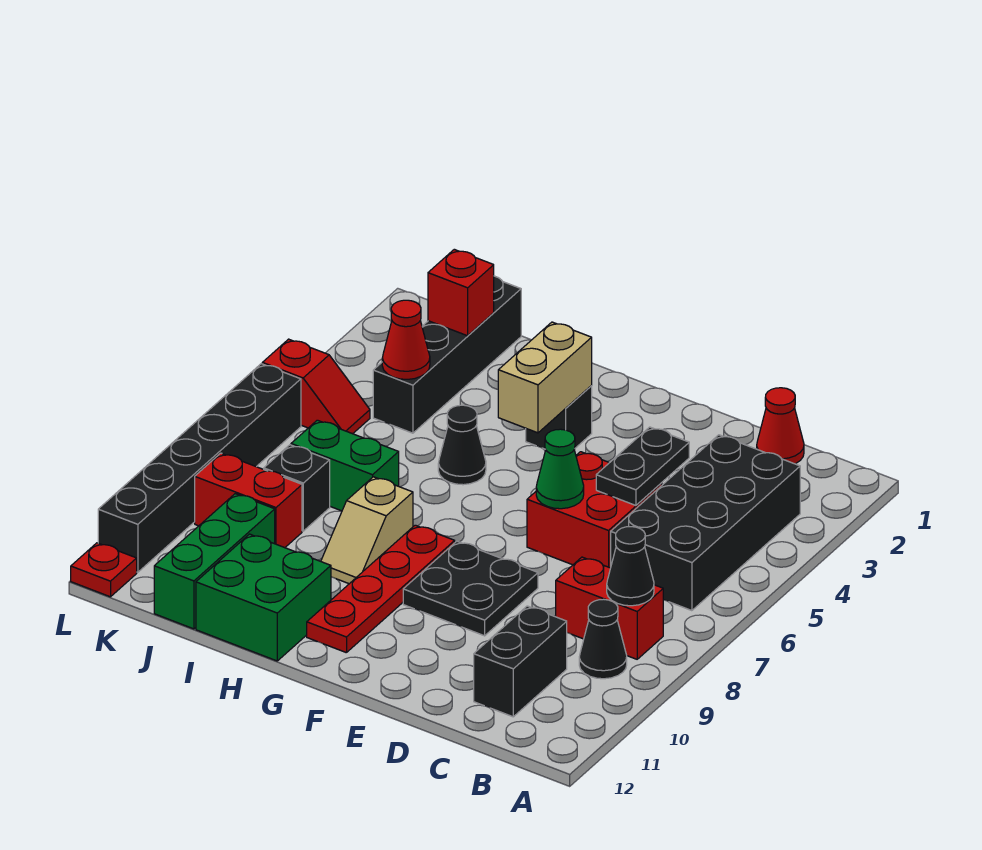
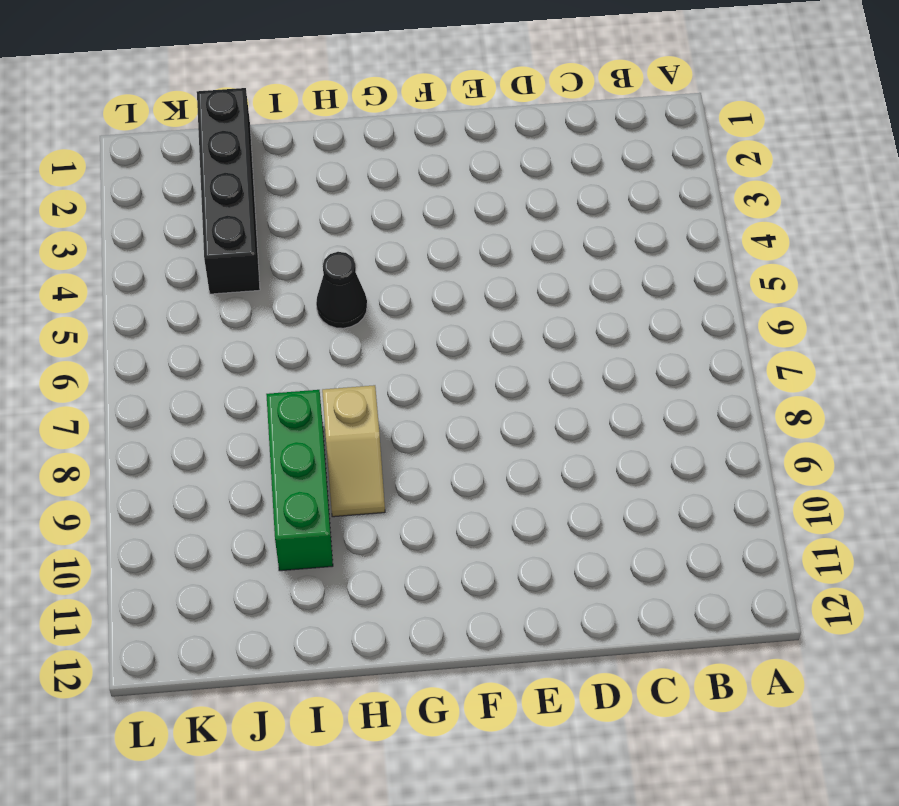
green 1x3 brick [266,390,333,571] -> green 1x3 brick moved to [154,494,275,629]
none -> black 2x4 brick [611,435,800,611]
none -> red 1x2 brick [556,557,663,659]
none -> black 1x1 cone [579,599,627,679]

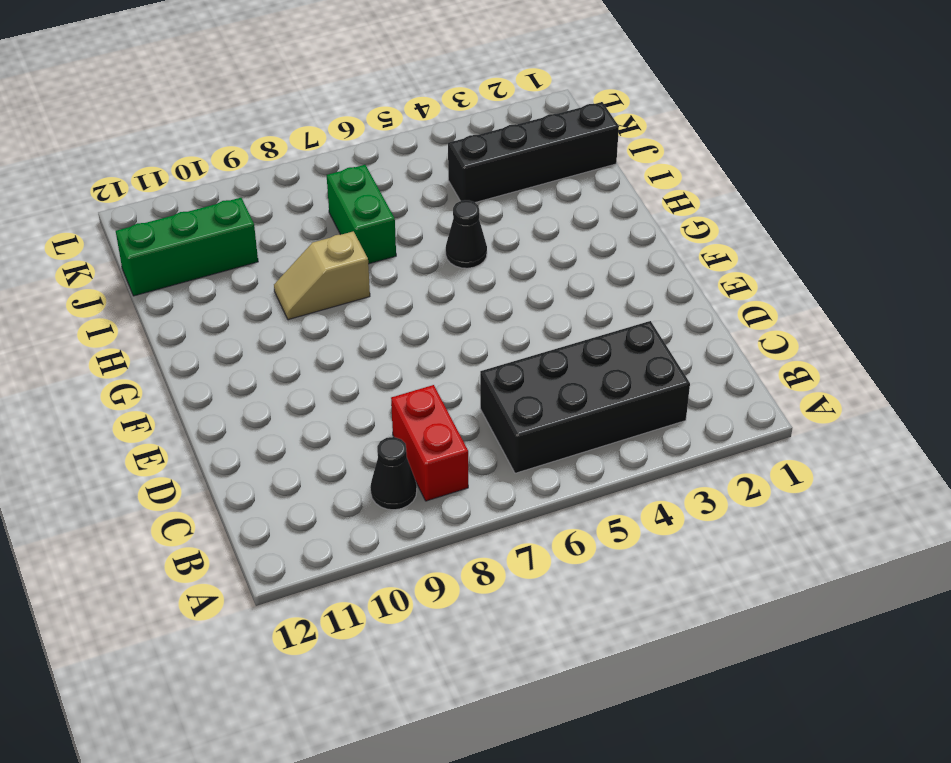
none -> red 1x1 cone [757,388,804,464]
none -> black 1x2 brick [474,606,567,717]
none -> red 2x2 brick [527,452,662,568]

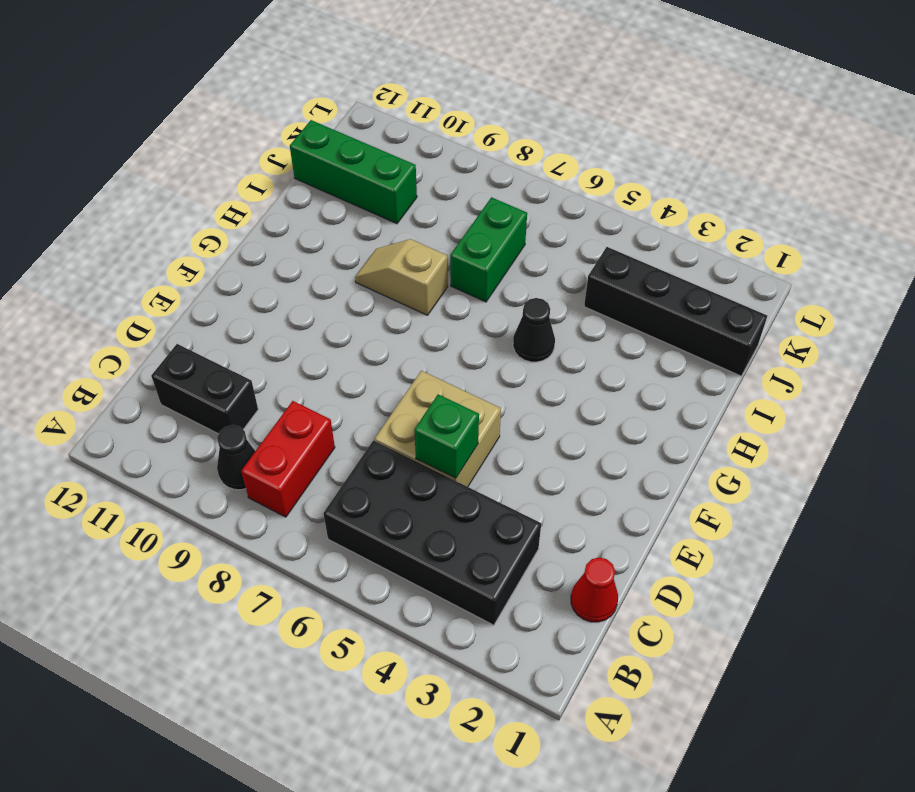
tan 2x2 brick [375,371,501,487] -> red 2x2 brick [527,452,662,568]
green 1x1 brick [414,394,479,478] -> black 1x2 plate [596,427,689,505]
none -> black 2x2 plate [403,541,538,636]
none -> black 1x1 brick [526,386,592,449]
none -> red 1x4 plate [307,525,455,653]

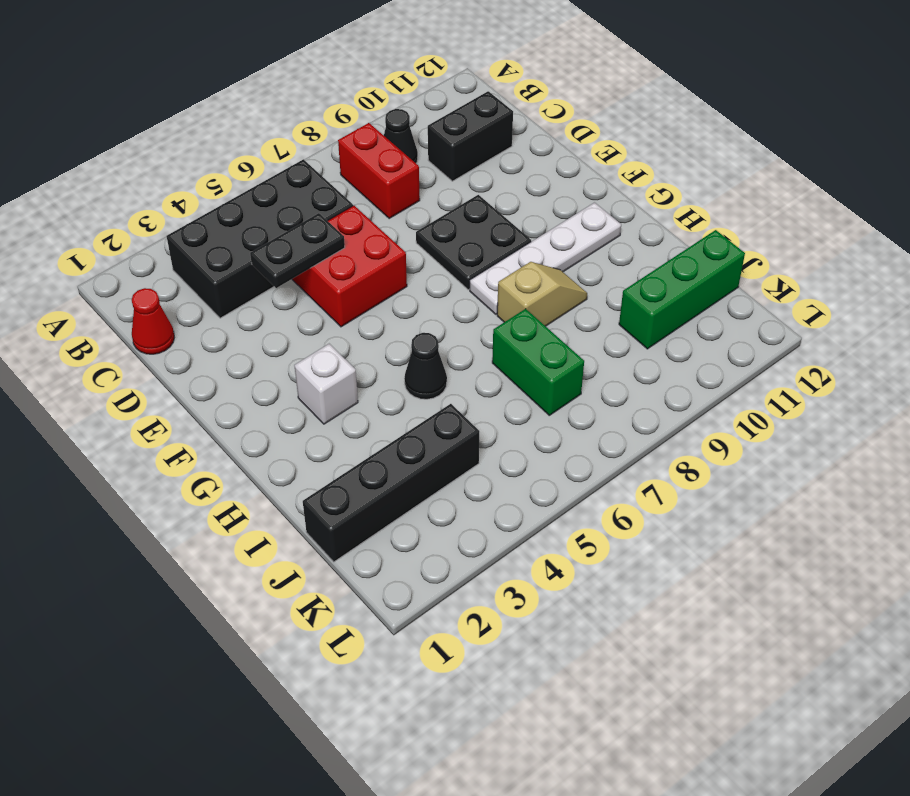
white 1x1 brick [294,344,358,424] -> black 1x1 brick [526,386,592,449]
white 1x4 plate [470,203,621,314] -> red 1x4 plate [307,525,455,653]
none -> green 2x2 brick [196,534,331,661]
none -> black 1x1 brick [264,445,330,531]
none -> red 1x2 brick [195,453,302,548]

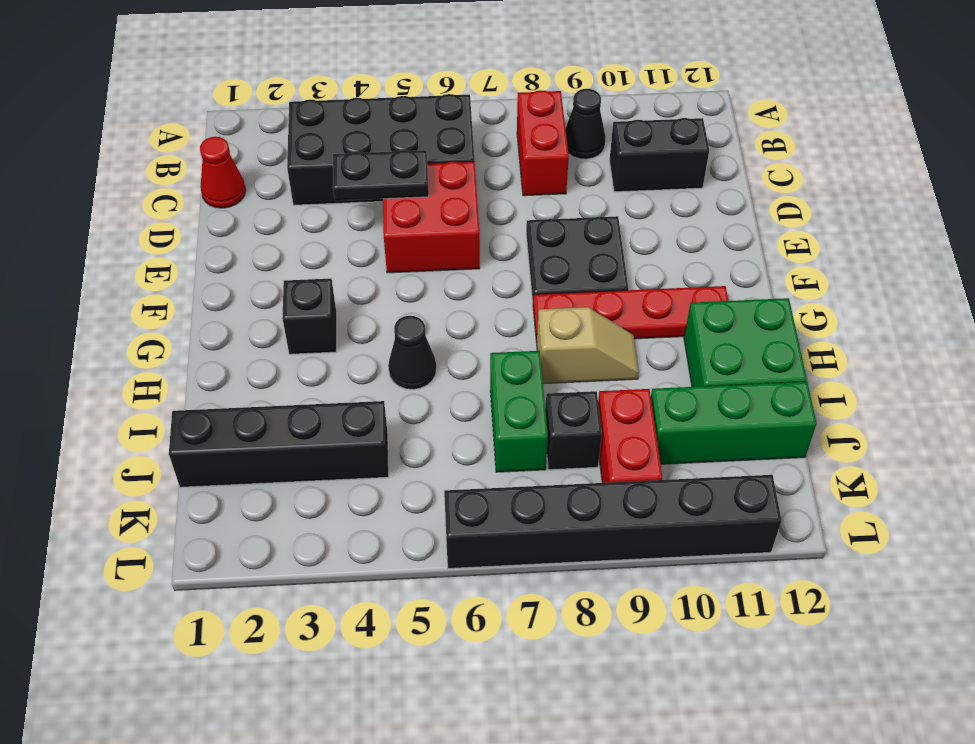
none -> red 1x2 slope [262,339,370,434]
none -> red 1x1 plate [71,543,137,597]
none -> black 1x1 cone [607,527,654,606]

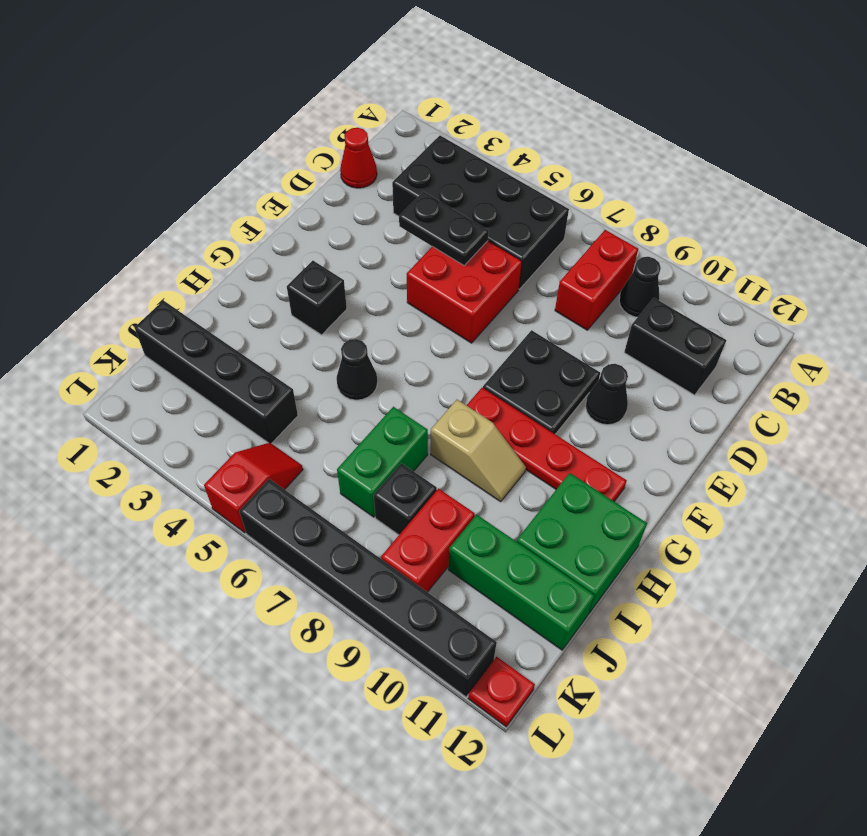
black 1x1 cone [586,364,628,425] -> black 1x1 cone moved to [607,527,654,606]
none -> green 1x1 cone [536,429,584,509]
none -> tan 1x2 brick [498,322,592,433]
none -> red 1x1 brick [428,249,494,336]

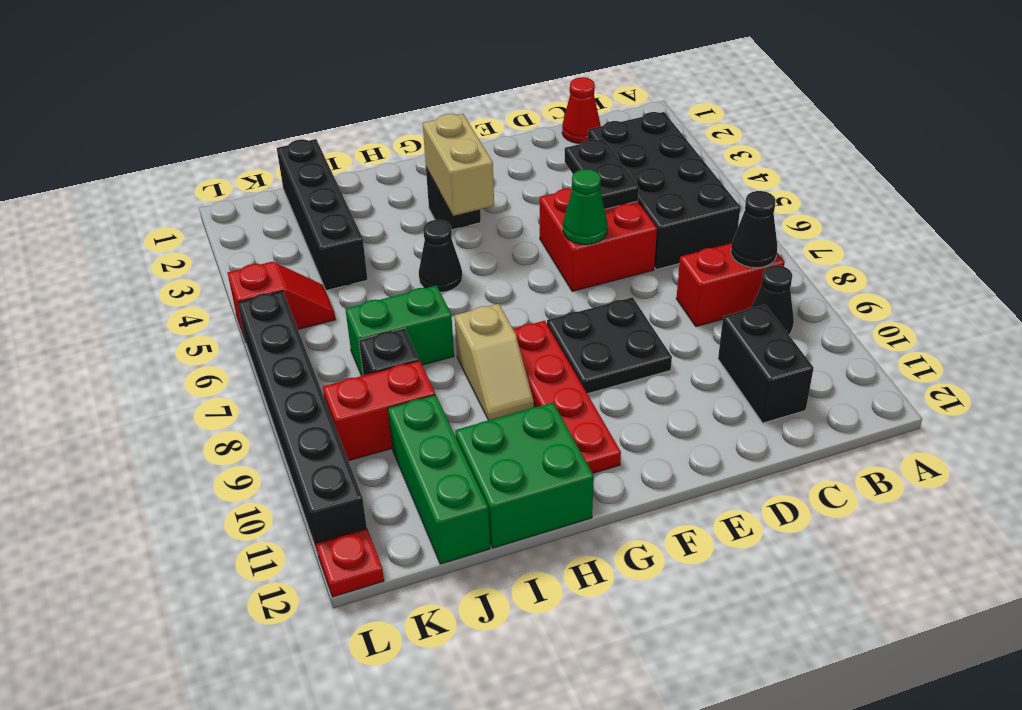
none -> red 1x1 brick [428,249,494,336]
none -> red 1x1 cone [382,300,430,379]

